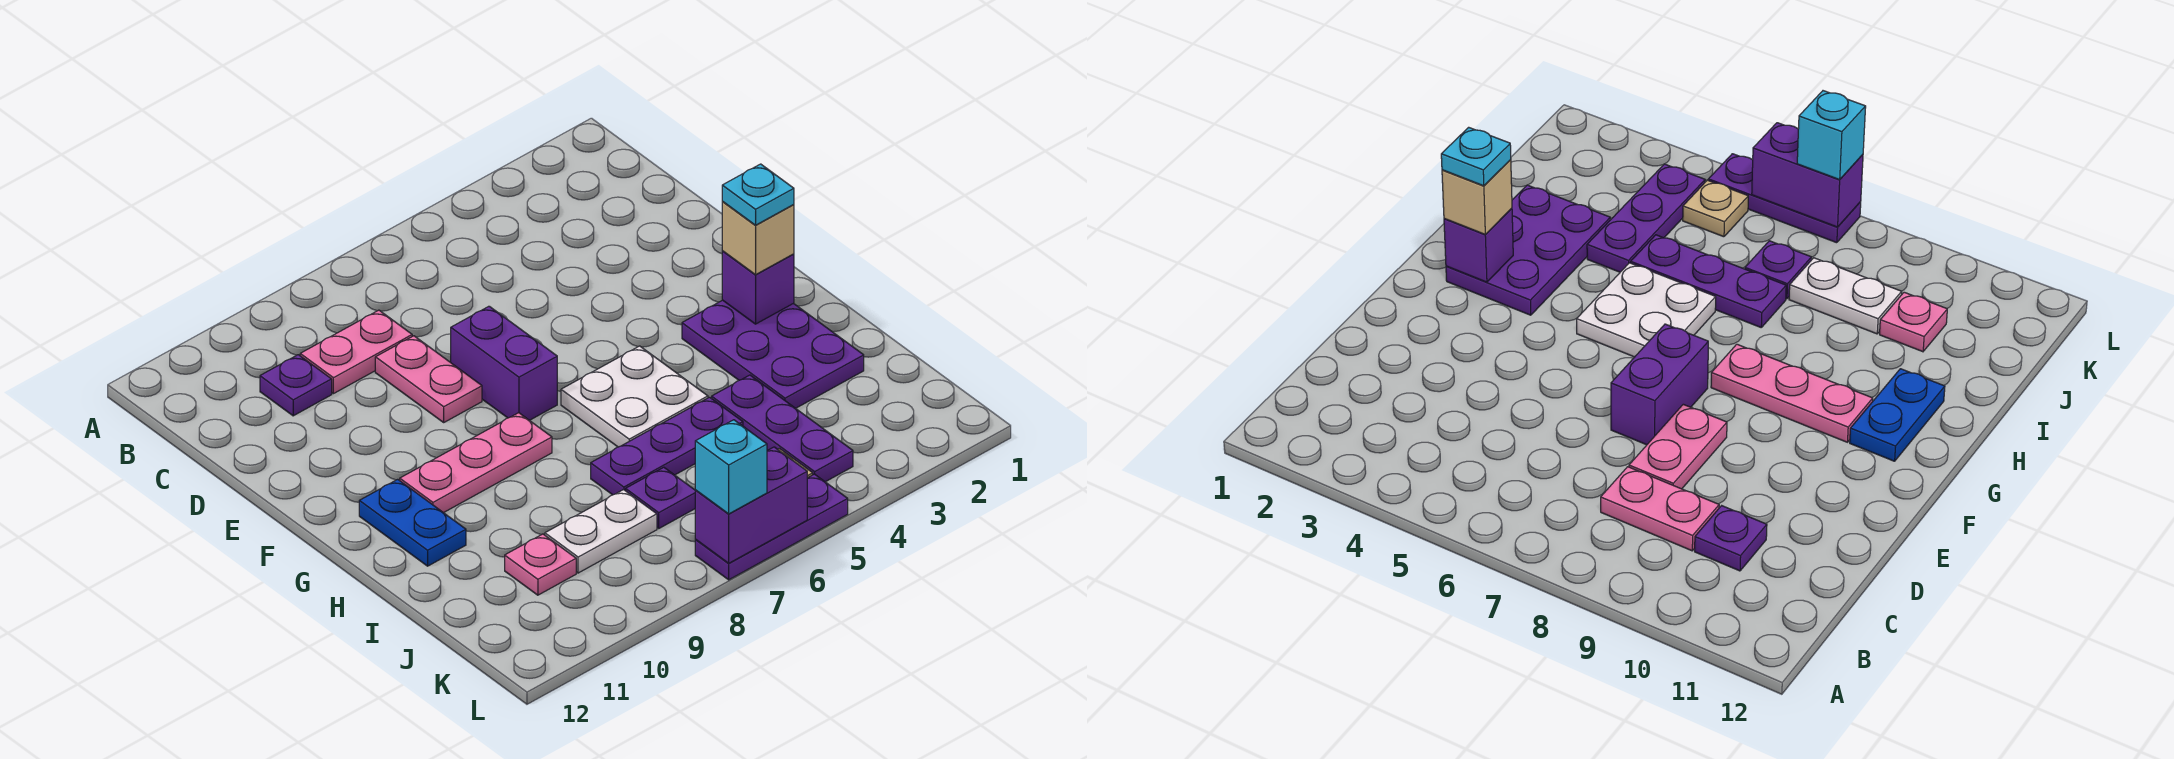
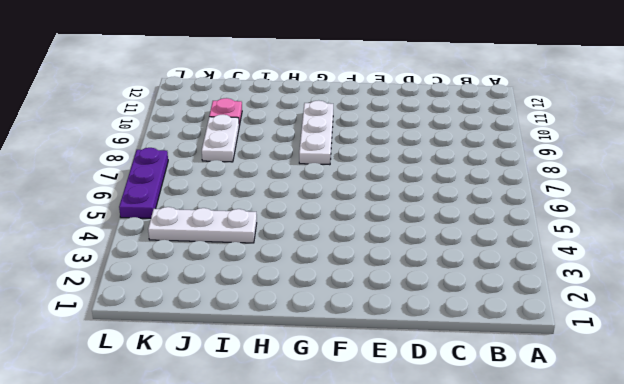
white 1x3 plate [299,100,333,165] -> pink 1x3 plate [400,413,552,513]
white 1x3 plate [148,207,257,243] -> purple 1x3 plate [712,375,853,482]
none -> pink 1x2 plate [300,310,412,394]
none -> purple 1x1 plate [260,355,332,416]
none -> pink 1x2 plate [375,336,482,422]

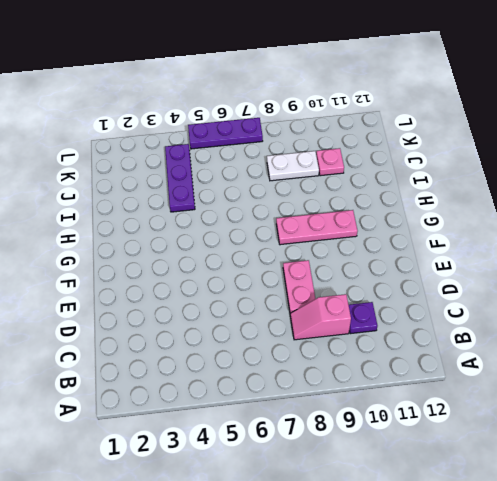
pink 1x2 slope [290,294,351,340] -> pink 1x2 plate [300,310,412,394]
none -> purple 1x2 brick [451,306,557,420]
none -> purple 2x3 plate [682,300,864,408]
none -> white 2x2 plate [561,346,708,447]

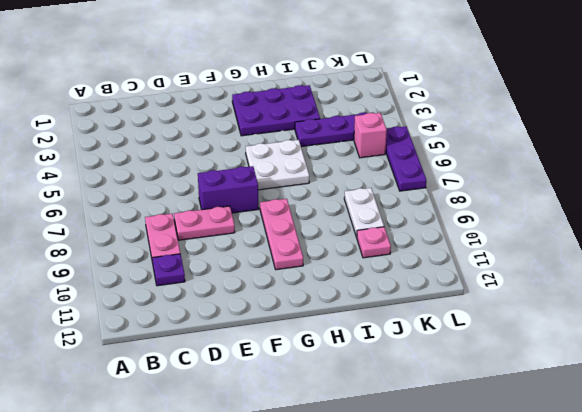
pink 1x1 brick [354,113,387,158] -> tan 1x1 plate [1683,180,1748,237]
none -> blue 1x2 plate [359,479,466,566]
none -> purple 1x3 plate [591,397,743,495]
none -> purple 1x1 plate [626,467,695,528]

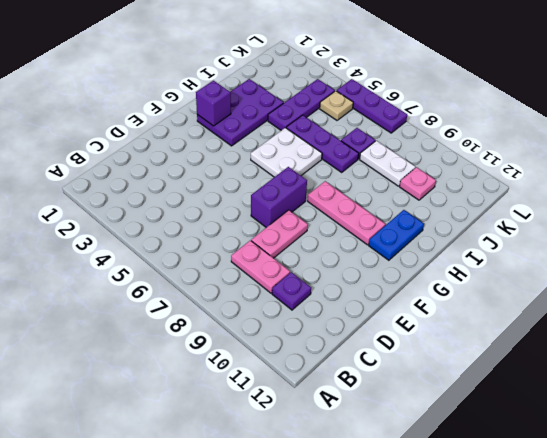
none -> purple 1x2 brick [695,447,807,563]
none -> tan 1x1 brick [722,202,794,275]
none -> cyan 1x1 brick [695,420,767,514]

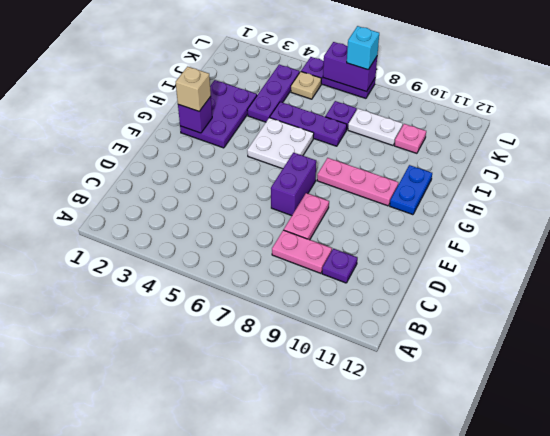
none -> cyan 1x1 plate [722,164,794,225]

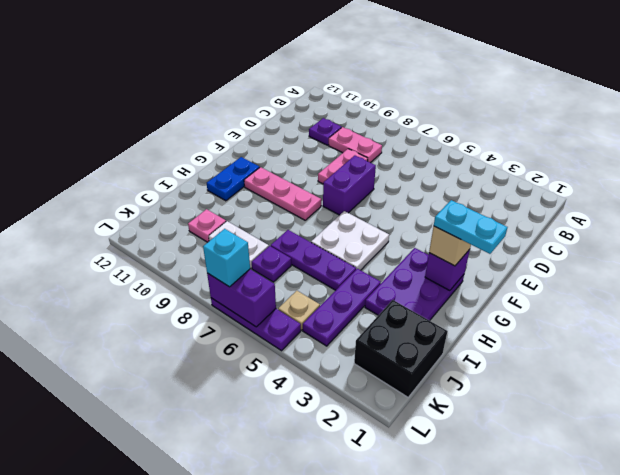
cyan 1x2 plate [434,200,507,254] -> cyan 1x1 plate [722,164,794,225]
black 2x2 brick [354,300,448,397] -> none

